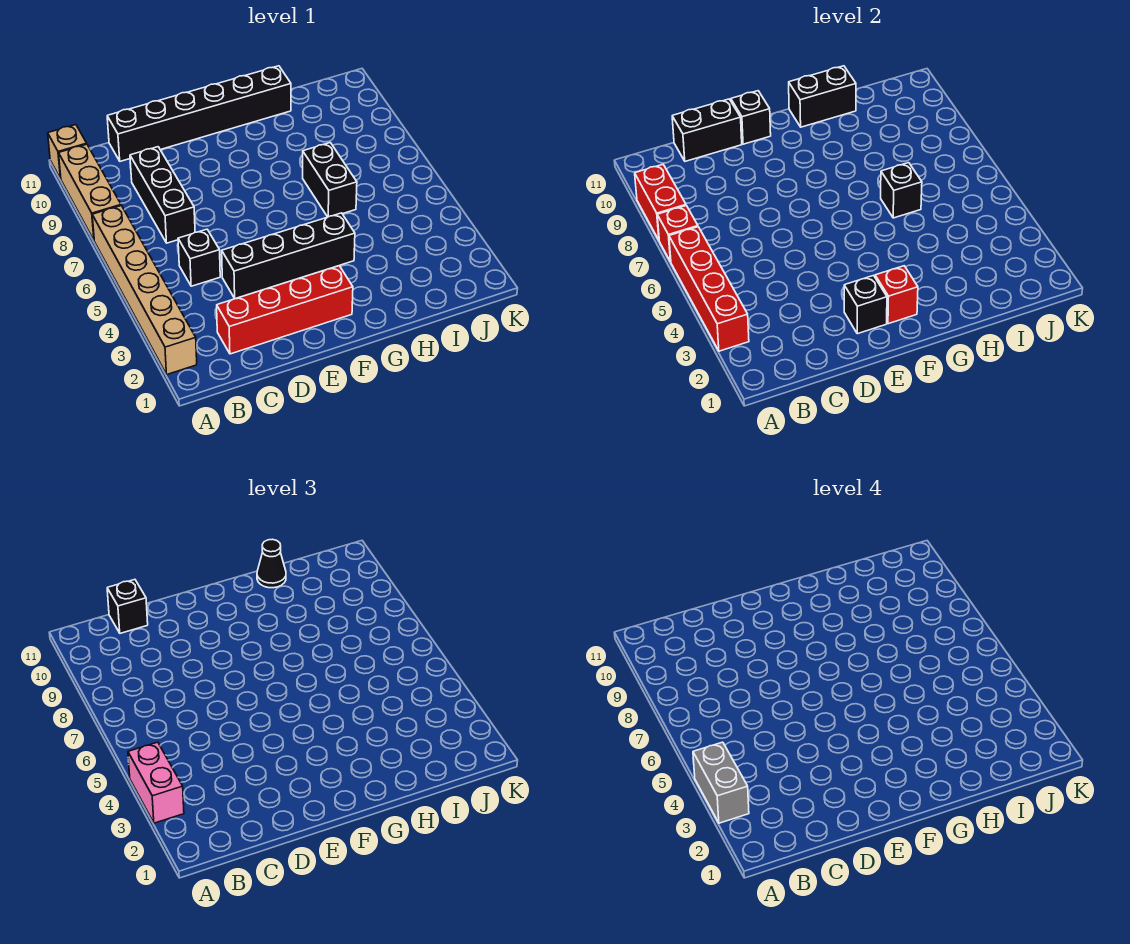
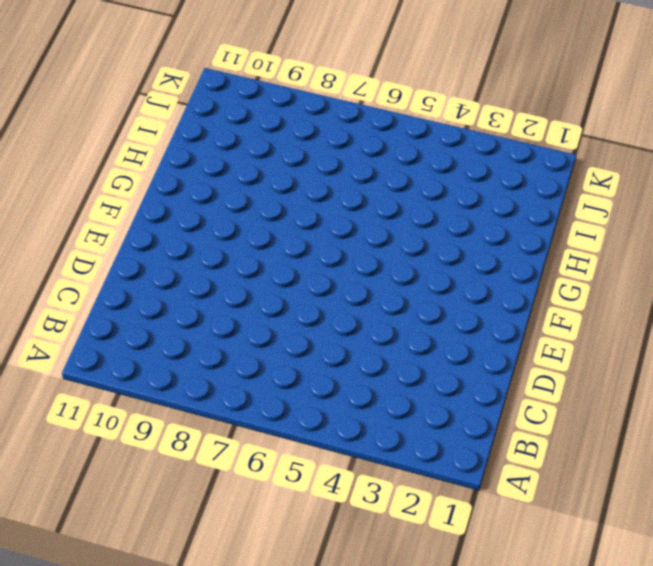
none -> tan 1x6 brick [92,206,197,374]
none -> tan 1x3 brick [59,144,121,240]
none -> tan 1x1 brick [48,125,87,179]

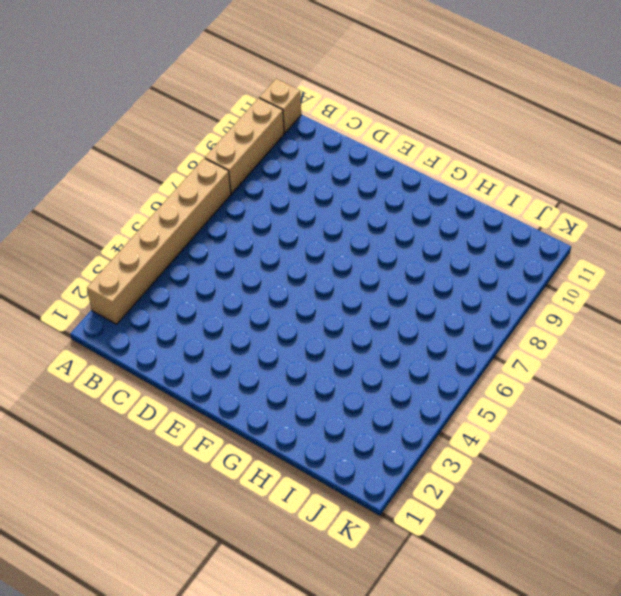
none -> red 1x4 brick [217,266,353,354]
none -> black 1x1 brick [178,229,220,286]
none -> black 1x3 brick [130,147,195,243]

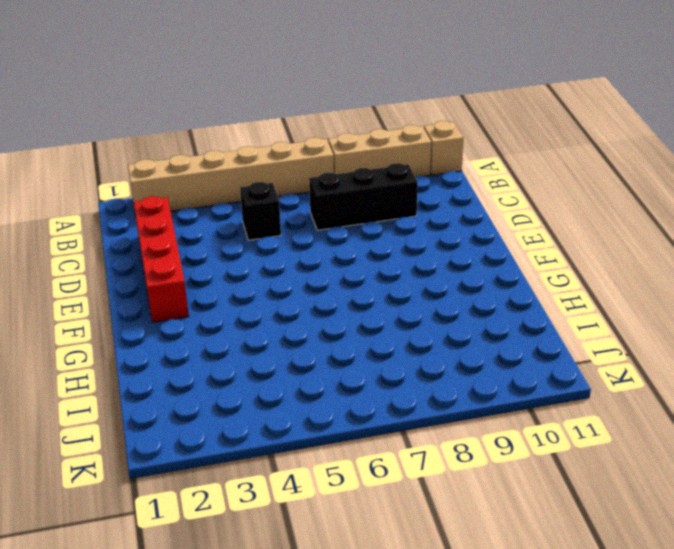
none -> black 1x6 brick [107,66,291,161]
none -> black 1x4 brick [222,213,355,299]
none -> black 1x2 brick [303,143,357,217]

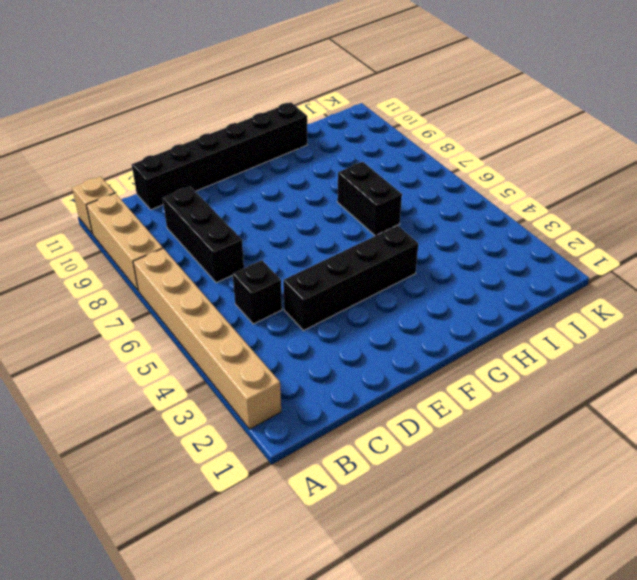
none -> red 1x4 brick [217,266,353,354]
none -> red 1x4 brick [669,227,749,351]
none -> red 1x1 brick [657,206,698,262]

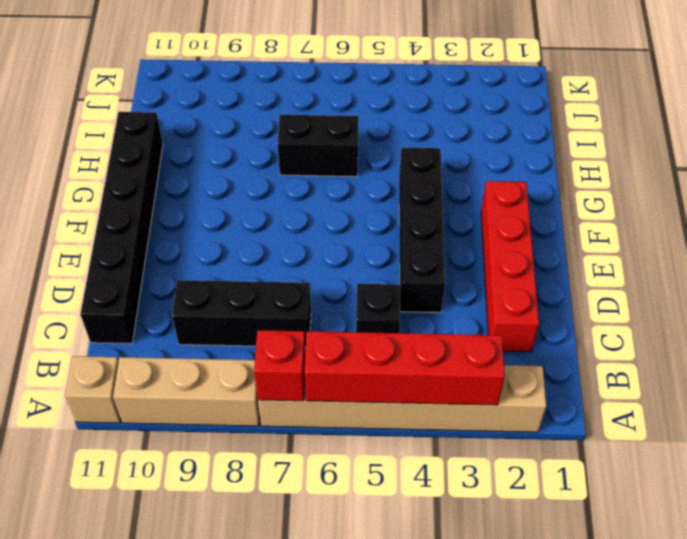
none -> red 1x2 brick [635,165,686,240]
none -> black 1x2 brick [672,99,742,161]
none -> black 1x1 brick [844,276,887,334]

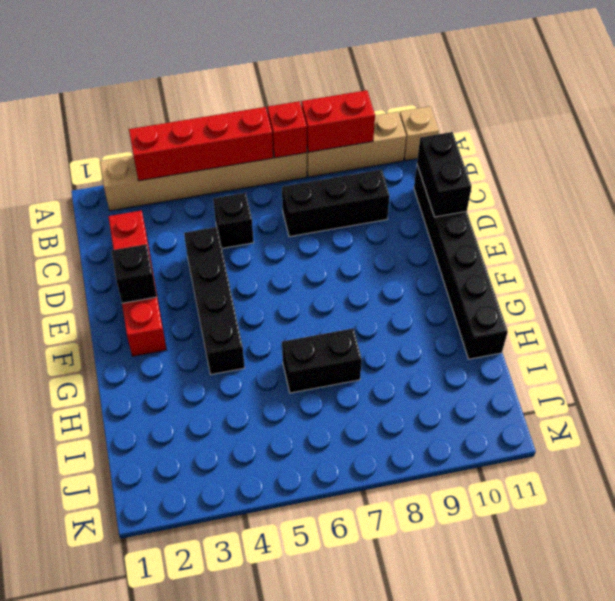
none -> black 1x1 brick [731,91,771,144]
none -> red 1x1 brick [875,266,918,324]
none -> black 1x2 brick [789,66,856,127]

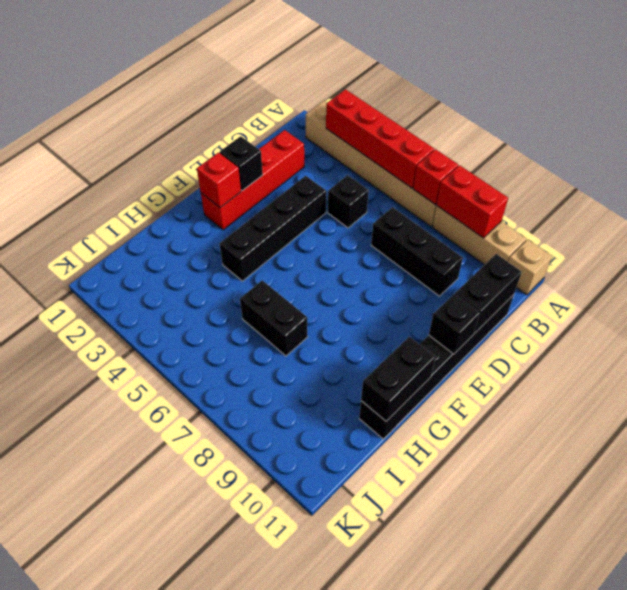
none -> black 1x1 brick [881,163,922,218]
none -> pink 1x2 brick [128,742,184,823]
none -> black 1x1 brick [107,580,148,633]

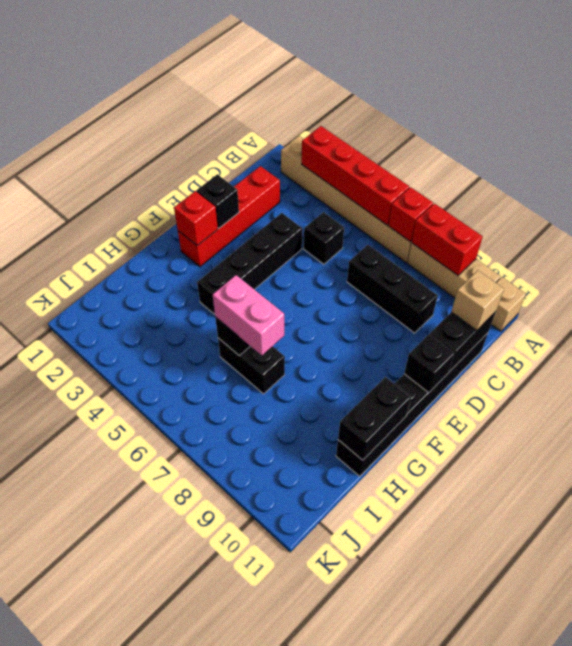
tan 1x1 brick [451,270,504,330] -> black 1x1 brick [107,580,148,633]
pink 1x2 brick [213,275,284,355] -> pink 1x2 brick moved to [128,742,184,823]
none -> black 1x1 cone [257,539,286,588]
none -> grey 1x2 brick [693,742,749,823]

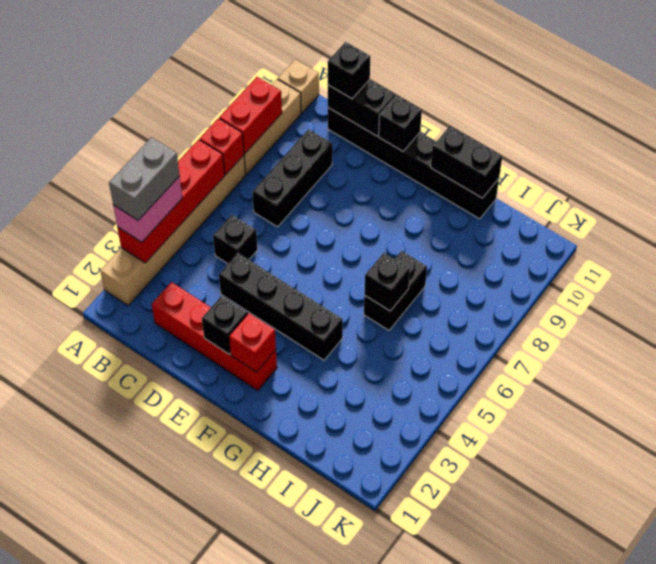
none -> black 1x1 cone [257,539,286,588]

